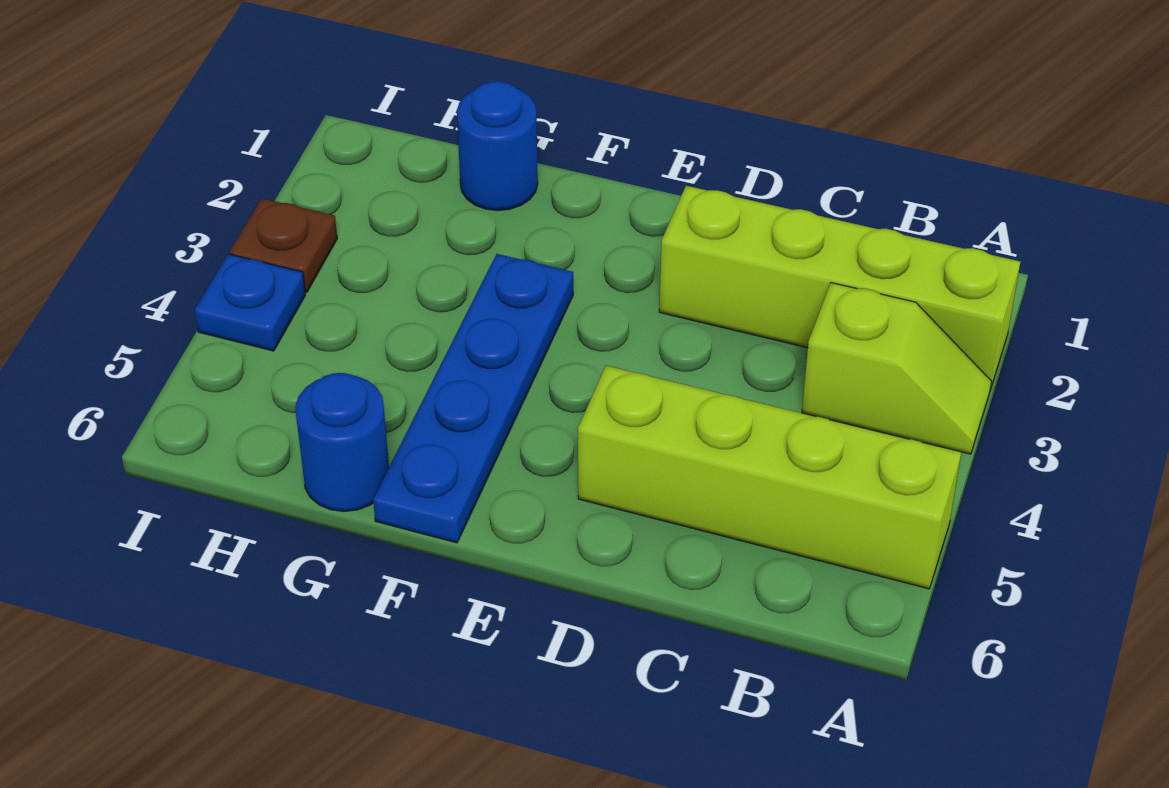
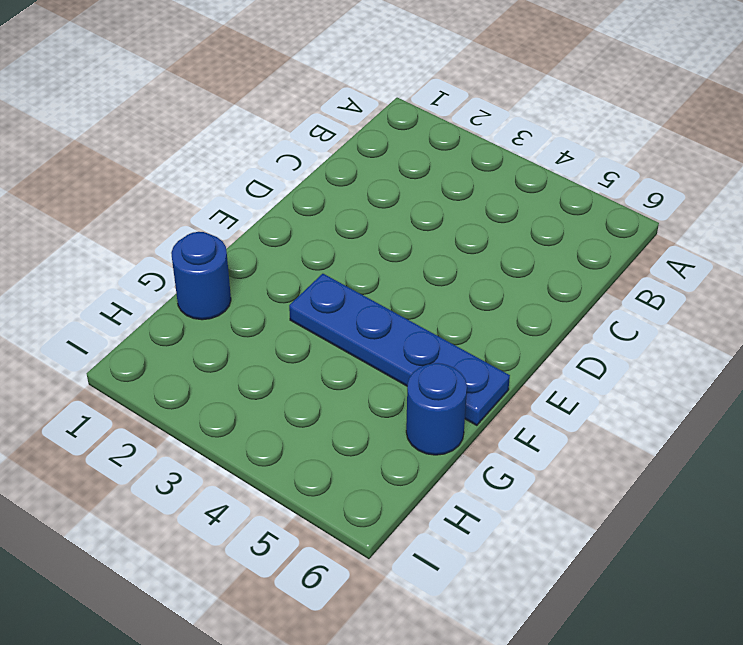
none -> lime 1x4 brick [659,186,1020,390]
none -> lime 1x2 slope [802,283,991,454]

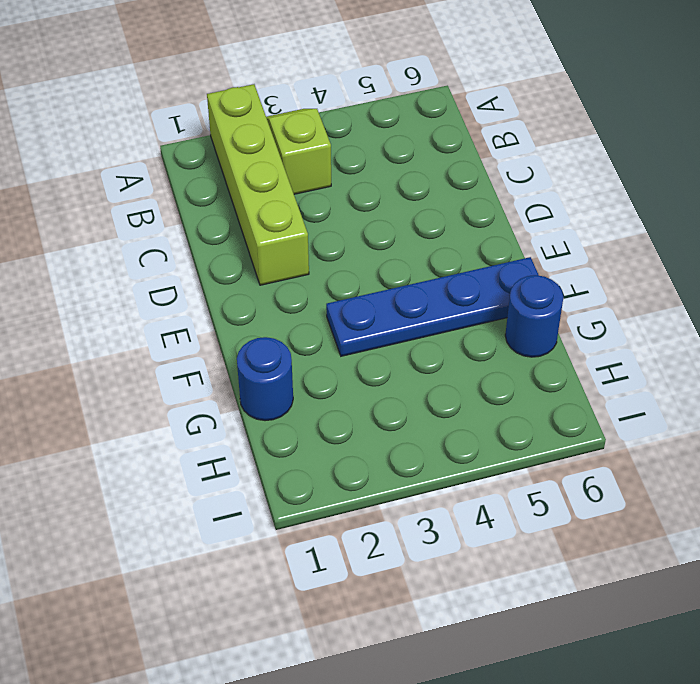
none -> lime 1x4 brick [578,366,961,589]
none -> brown 1x1 plate [230,198,337,292]

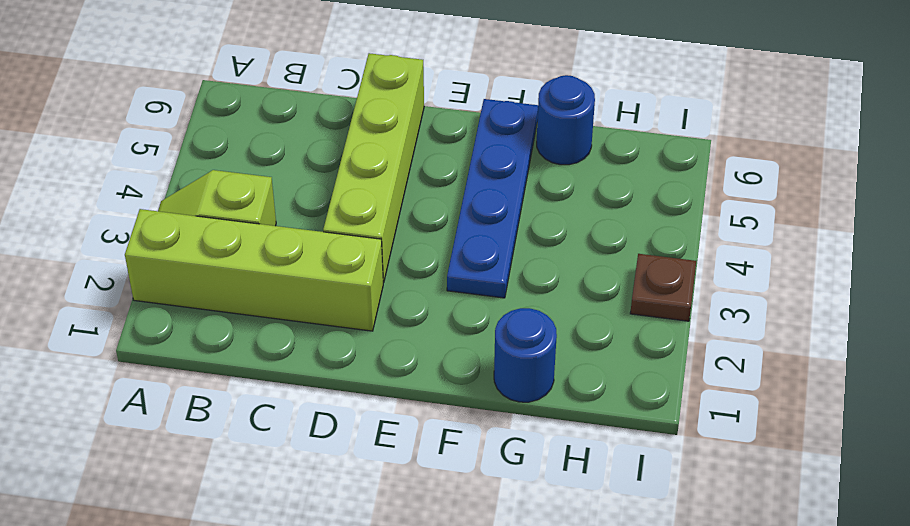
lime 1x4 brick [323,53,424,283] -> lime 1x4 brick turned to [578,366,961,589]
none -> blue 1x1 plate [195,254,305,351]

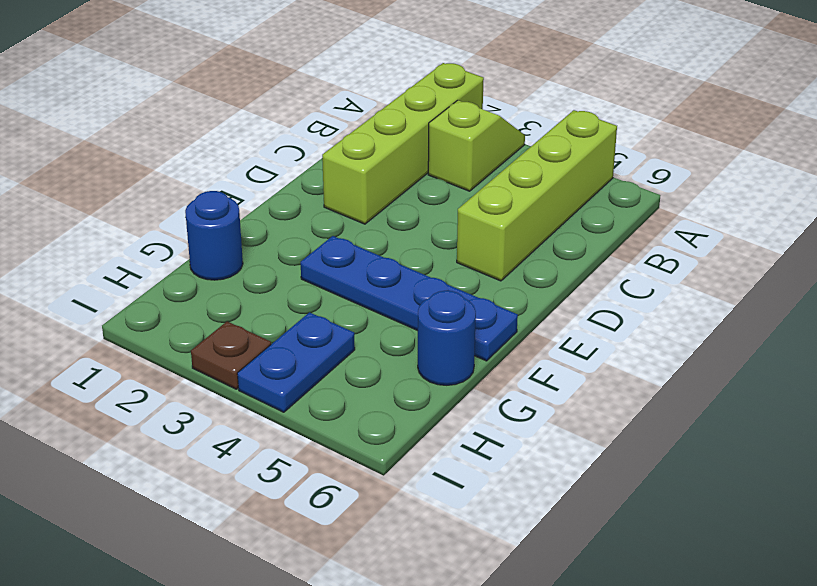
blue 1x2 plate [237,312,355,412] -> blue 1x1 plate [195,254,305,351]

